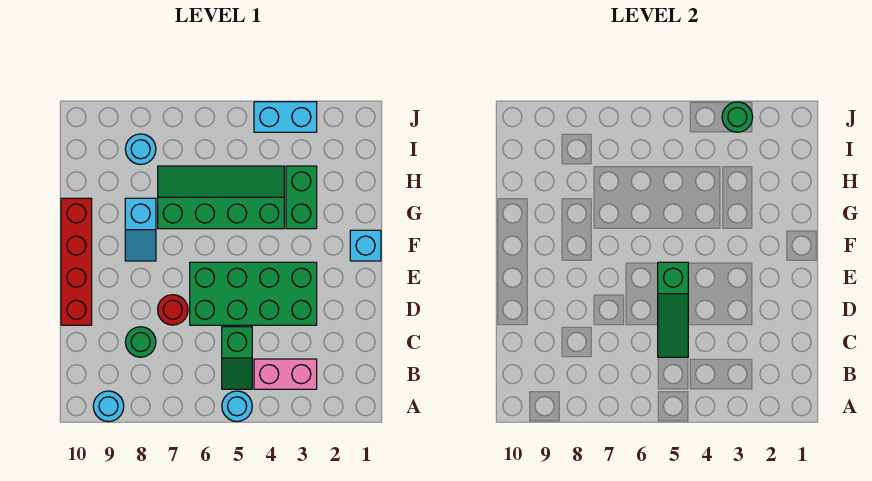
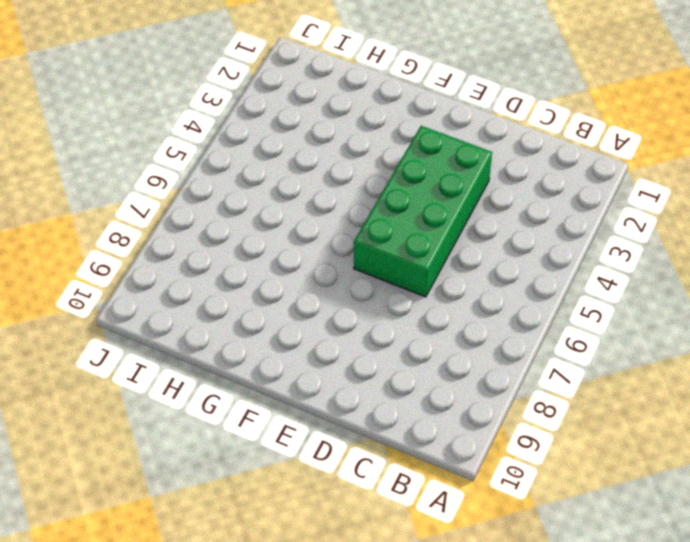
none -> cyan 1x1 round brick [222,391,252,422]
none -> cyan 1x1 round brick [93,391,124,422]
none -> pink 1x2 brick [254,359,317,389]

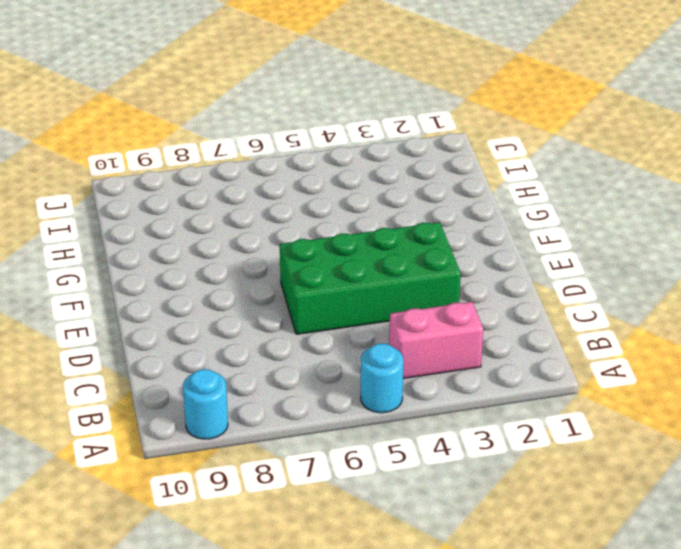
none -> green 1x2 slope [222,327,252,389]
none -> green 1x1 round brick [125,327,156,357]
none -> red 1x1 round brick [158,295,188,325]

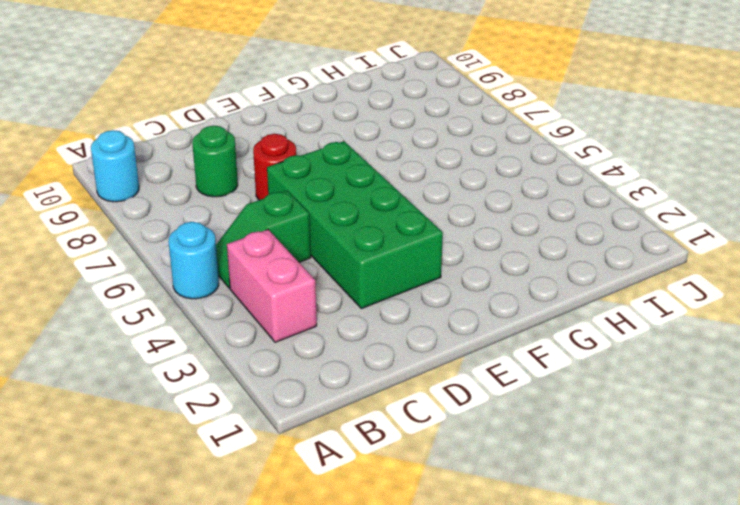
none -> red 1x4 brick [61,198,92,325]
none -> cyan 1x1 brick [350,230,381,261]
none -> cyan 1x2 slope [125,198,156,261]

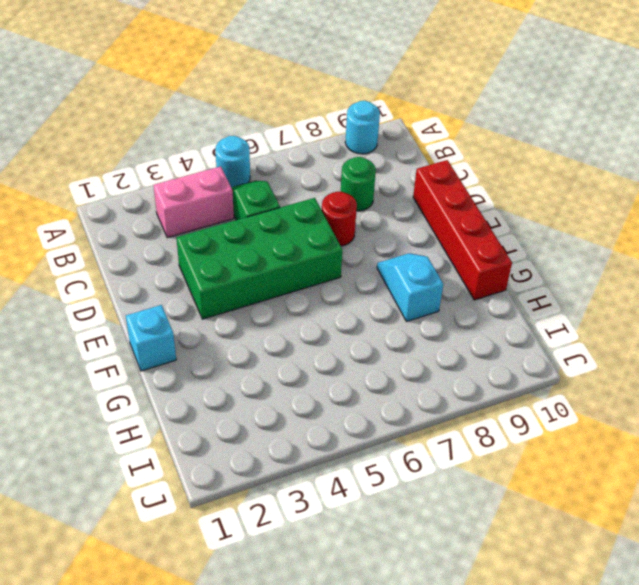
none -> green 1x2 brick [286,166,317,229]
none -> green 2x4 slope [158,166,284,229]
none -> cyan 1x1 round brick [125,134,156,165]

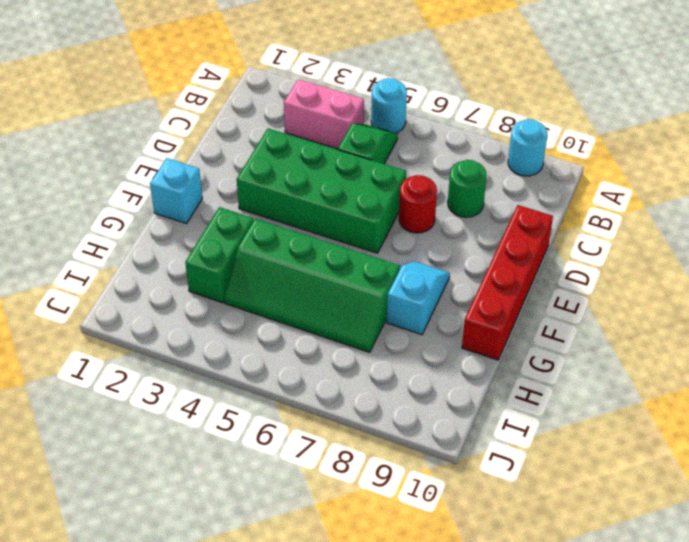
none -> cyan 1x1 round brick [125,134,156,165]
none -> cyan 1x2 brick [254,102,317,132]
none -> green 1x3 slope [658,262,688,357]

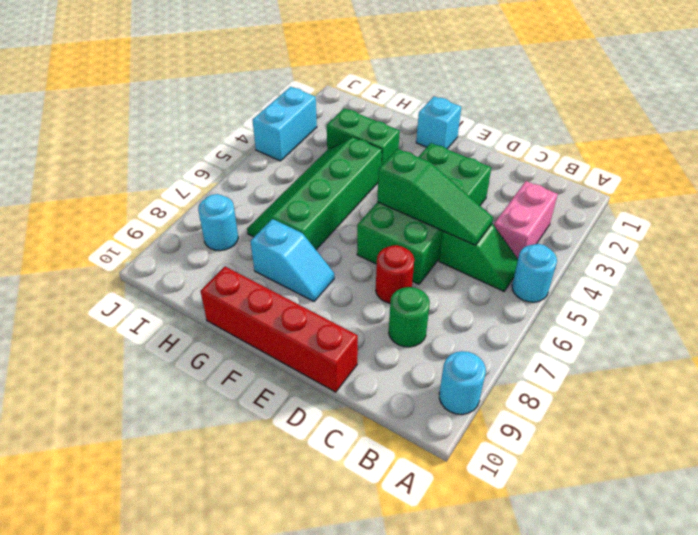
none -> green 1x1 round brick [722,102,753,132]

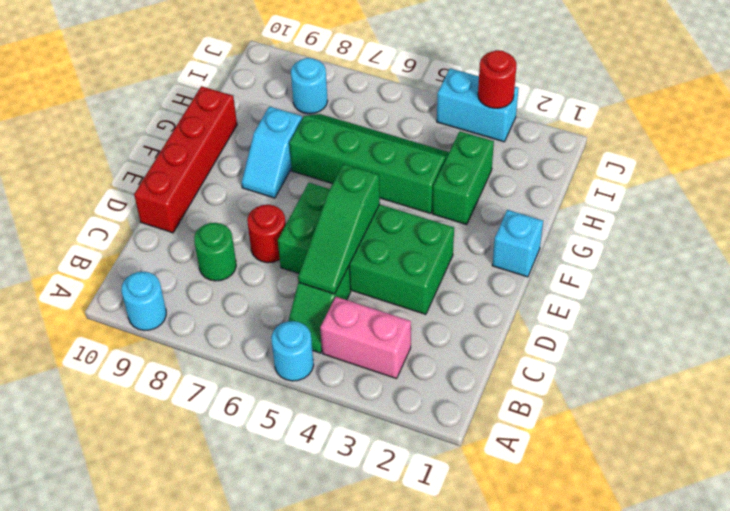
red 1x1 round brick [478,50,517,108] -> green 1x1 round brick [722,102,753,132]

